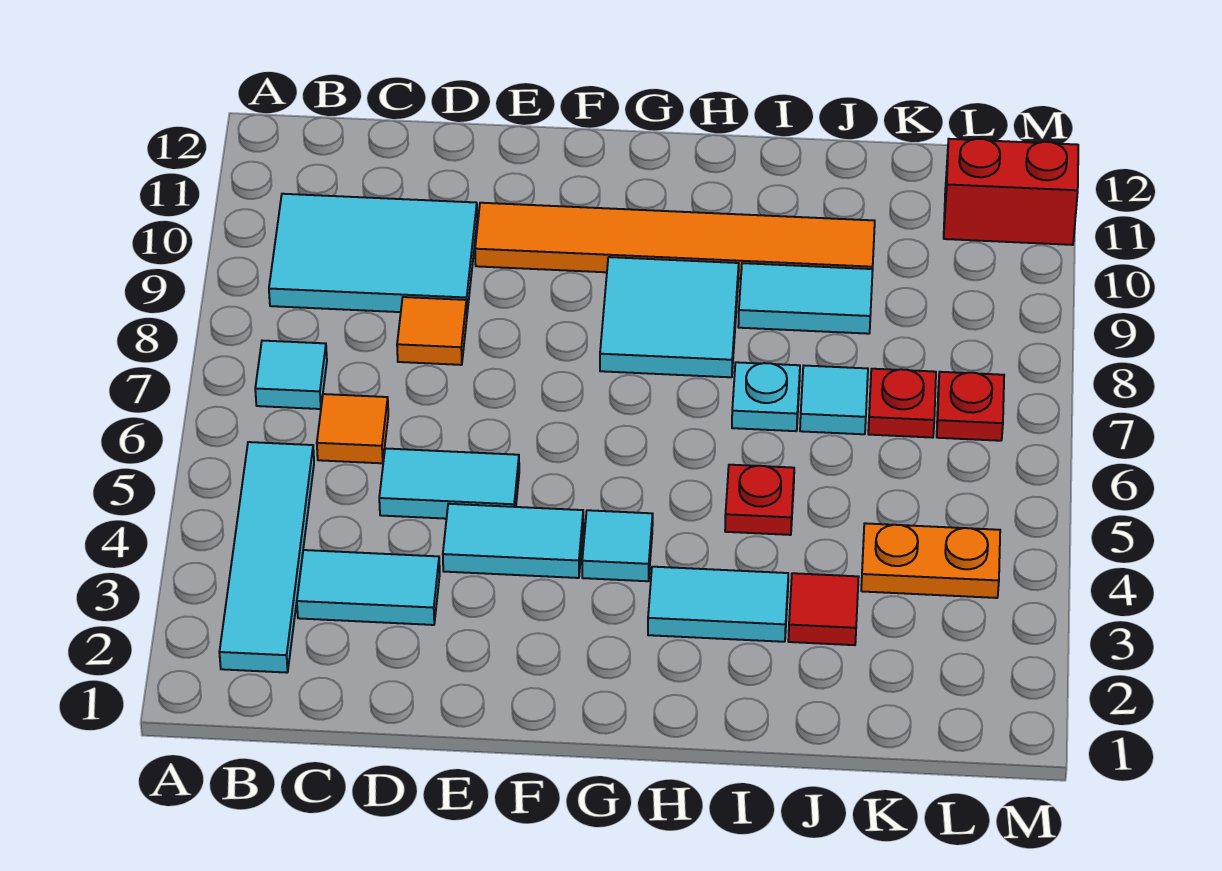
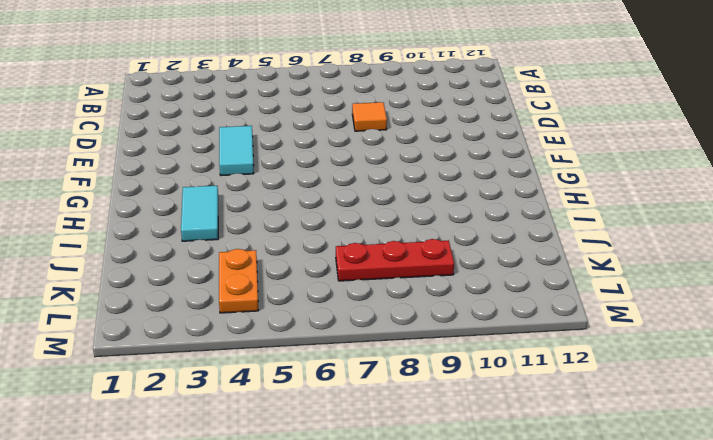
red 1x3 plate [336,239,454,281] -> red 1x1 plate [868,369,936,438]
none -> cyan 1x4 tile [219,442,314,673]
none -> cyan 1x1 tile [255,341,327,409]
none -> cyan 2x3 tile [269,194,477,312]

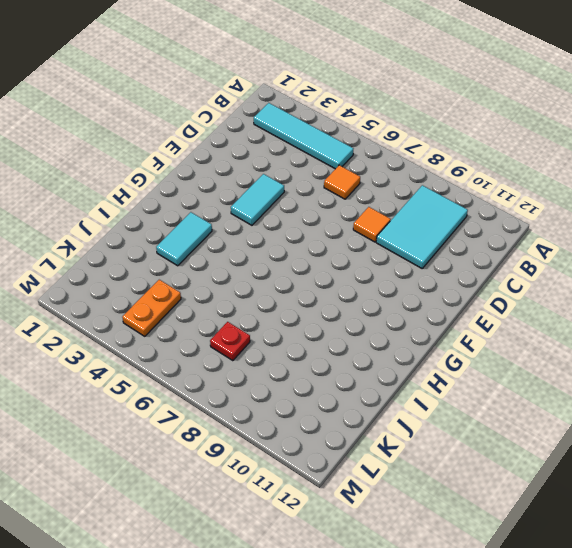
none -> cyan 1x1 tile [255,341,327,409]
none -> cyan 1x2 tile [297,550,440,625]
none -> cyan 1x2 tile [379,448,519,519]

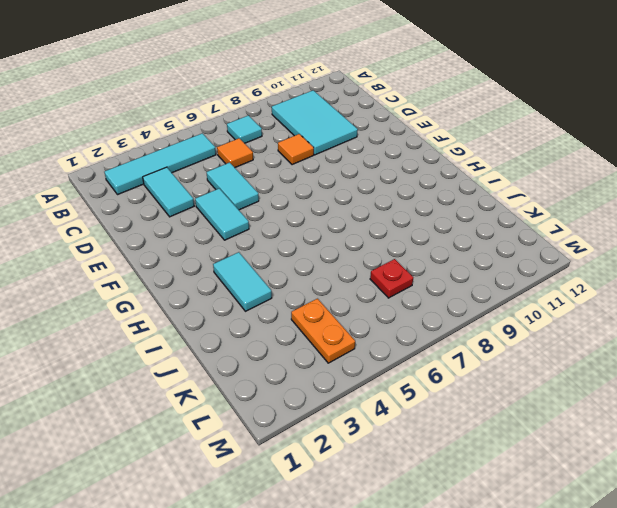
none -> orange 1x6 tile [475,203,875,278]
none -> cyan 1x1 tile [582,510,653,581]
none -> cyan 2x2 tile [600,257,739,377]

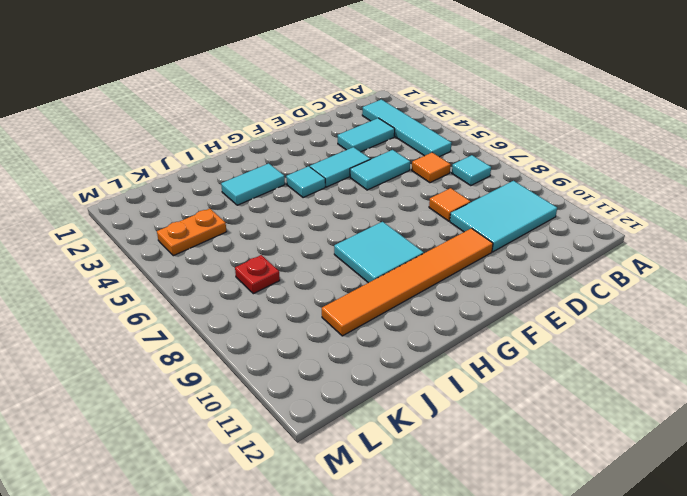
none -> red 1x1 plate [725,465,794,535]
none -> cyan 1x1 plate [732,362,800,431]
none -> cyan 1x2 tile [738,263,873,334]

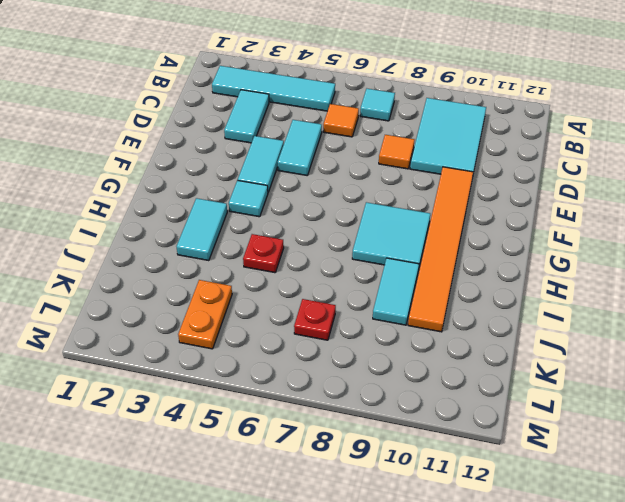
none -> cyan 1x1 plate [732,362,800,431]
none -> red 1x1 tile [788,573,859,645]
none -> cyan 1x1 tile [800,366,868,434]

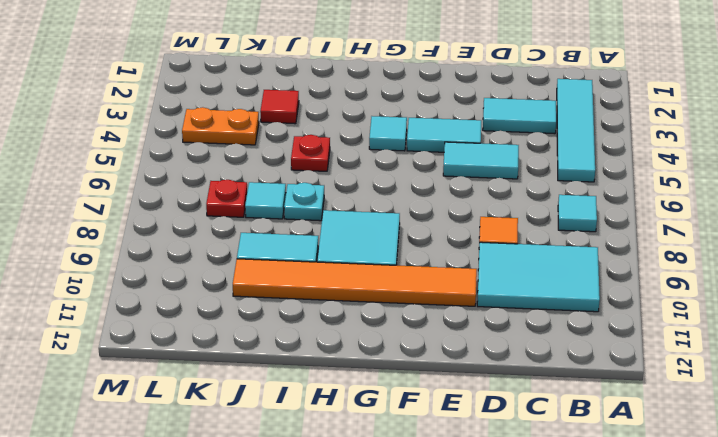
none -> orange 1x1 tile [317,394,388,463]
none -> cyan 1x2 tile [648,567,788,642]
none -> red 1x1 plate [937,372,1004,441]

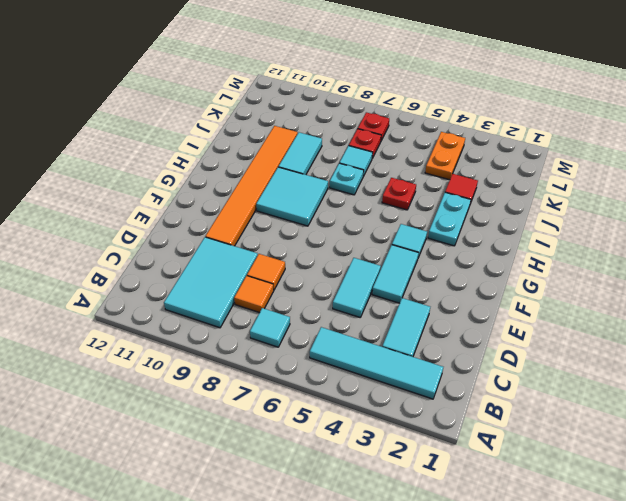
orange 1x1 tile [234,276,274,313] -> orange 1x1 tile moved to [317,394,388,463]
cyan 1x2 plate [428,192,471,246] -> cyan 1x2 tile [648,567,788,642]
none -> red 1x2 brick [944,139,1078,245]

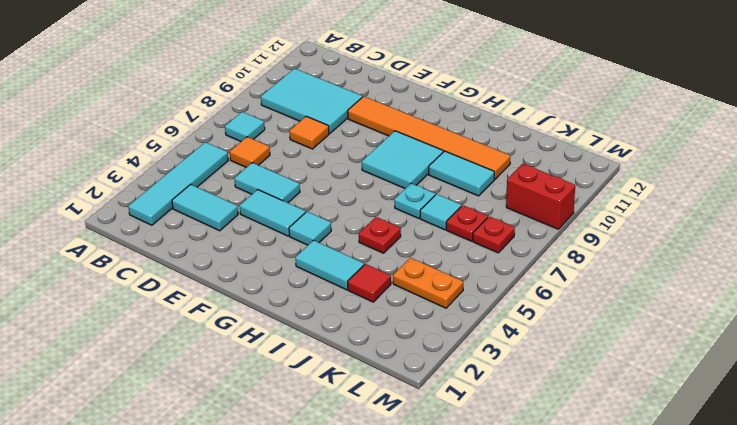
red 1x2 brick [506,164,575,229] -> red 1x2 brick moved to [944,139,1078,245]

